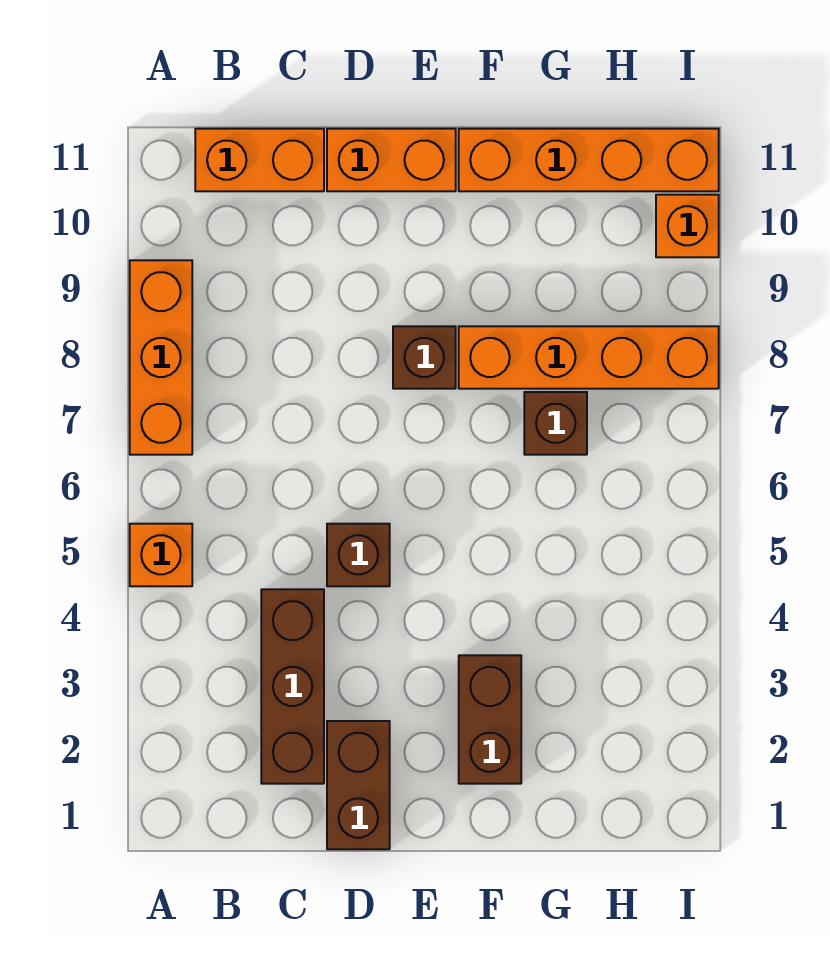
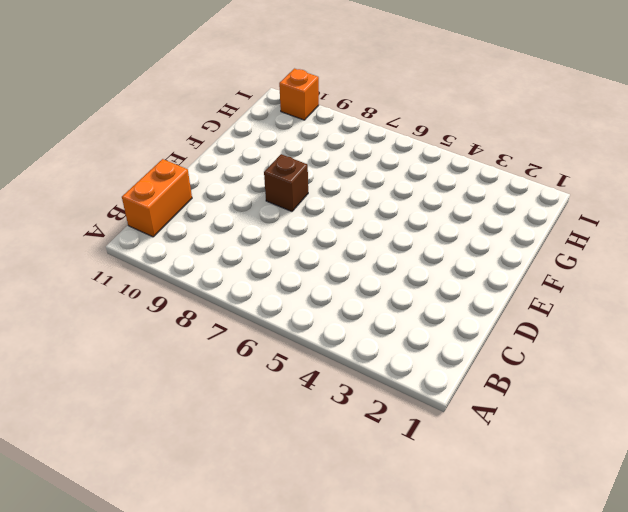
none -> orange 1x1 brick [130,524,192,586]
none -> orange 1x3 brick [130,260,192,455]
none -> brown 1x3 brick [261,589,324,784]

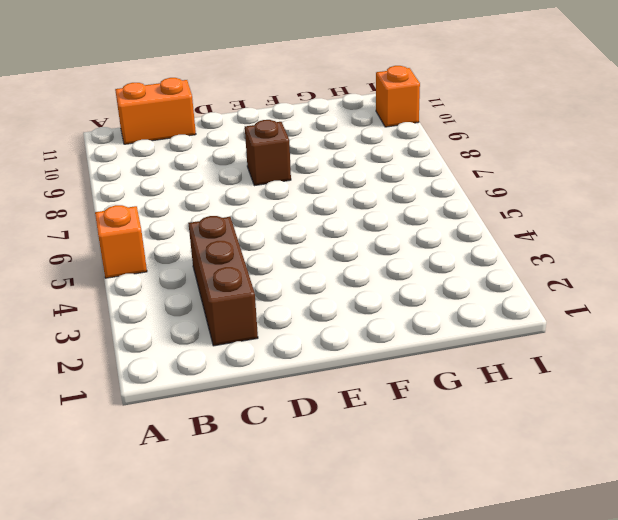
none -> orange 1x3 brick [130,260,192,455]
none -> brown 1x2 brick [327,721,390,849]
none -> brown 1x1 brick [327,524,390,586]

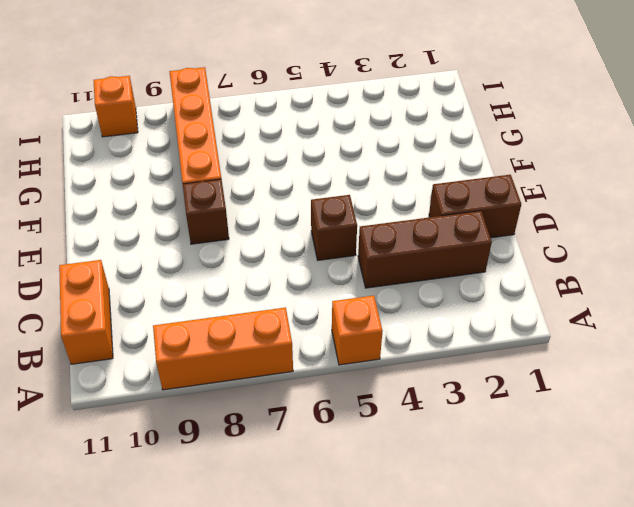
none -> orange 1x2 brick [327,129,456,191]
none -> brown 1x2 brick [459,655,521,784]
none -> orange 1x4 brick [459,129,719,191]

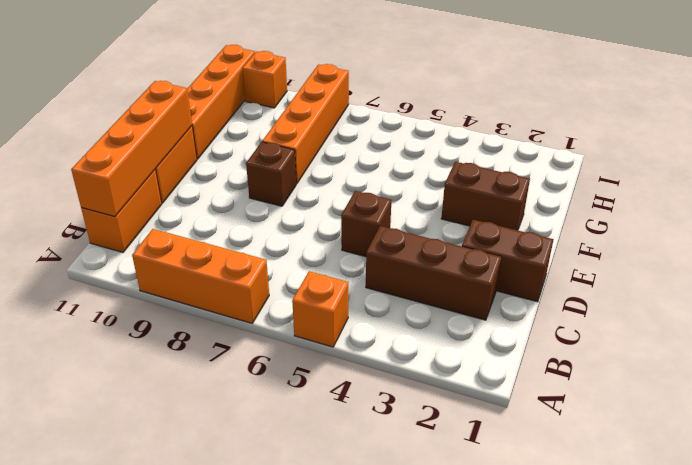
orange 1x4 brick [71,81,192,216] -> none
none -> brown 1x1 brick [524,392,587,455]

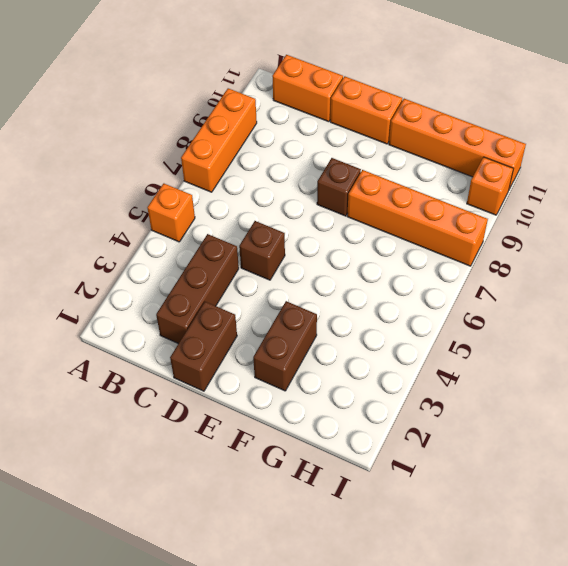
none -> brown 1x1 brick [524,392,587,455]

